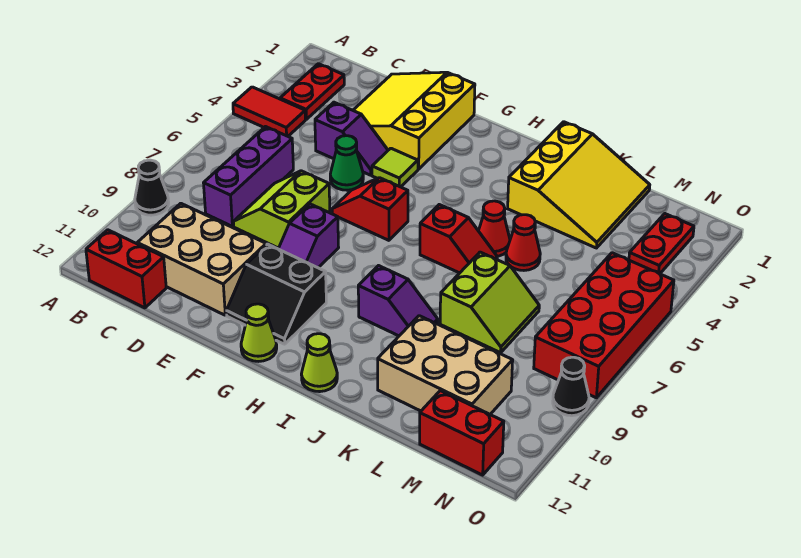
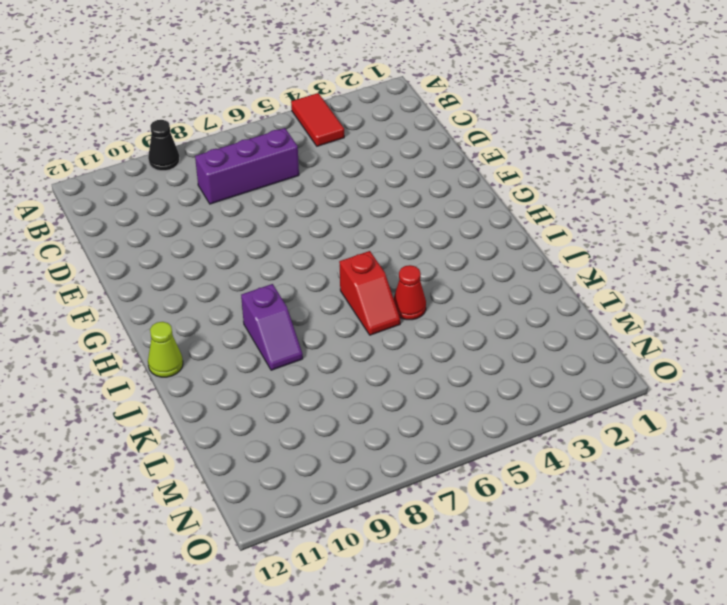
none -> red 1x2 plate [280,64,344,119]
none -> red 1x2 brick [86,230,166,308]
none -> tan 2x3 brick [137,203,266,315]

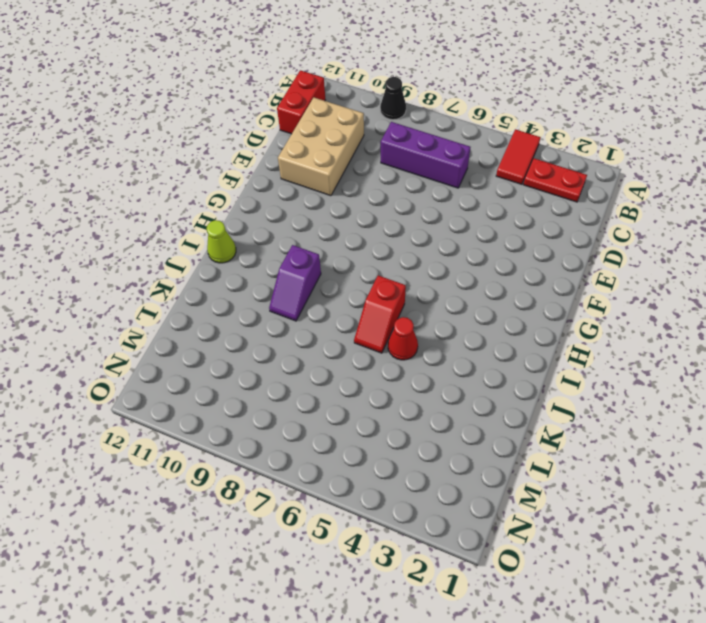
none -> yellow 3x3 slope [353,72,475,169]
none -> purple 1x2 slope [315,102,388,175]
none -> lime 2x2 slope [234,171,330,248]

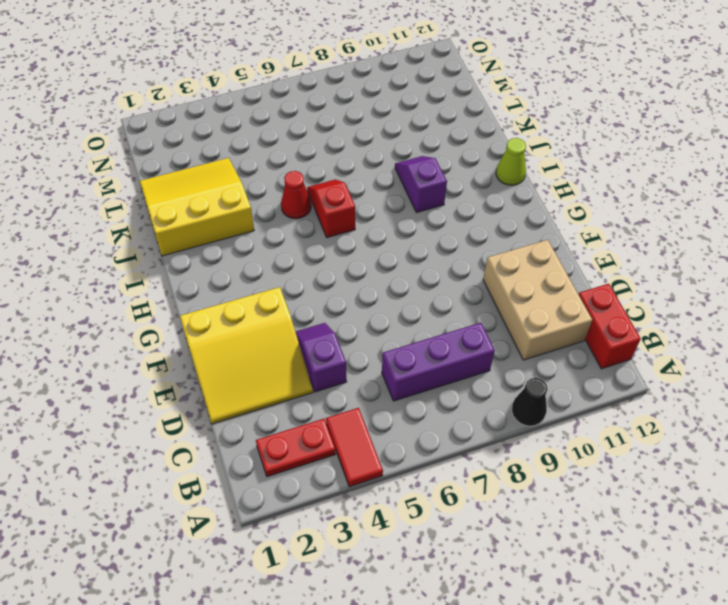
none -> lime 2x2 slope [234,171,330,248]
none -> green 1x1 cone [330,136,363,190]
none -> lime 1x1 tile [372,148,418,187]

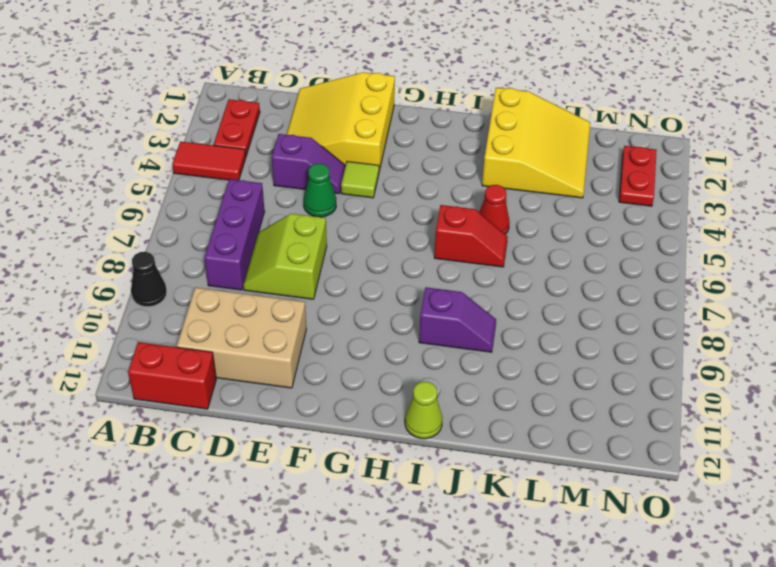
none -> red 1x2 slope [332,178,408,240]
none -> purple 1x2 slope [279,204,339,268]
none -> black 2x2 slope [227,244,326,344]

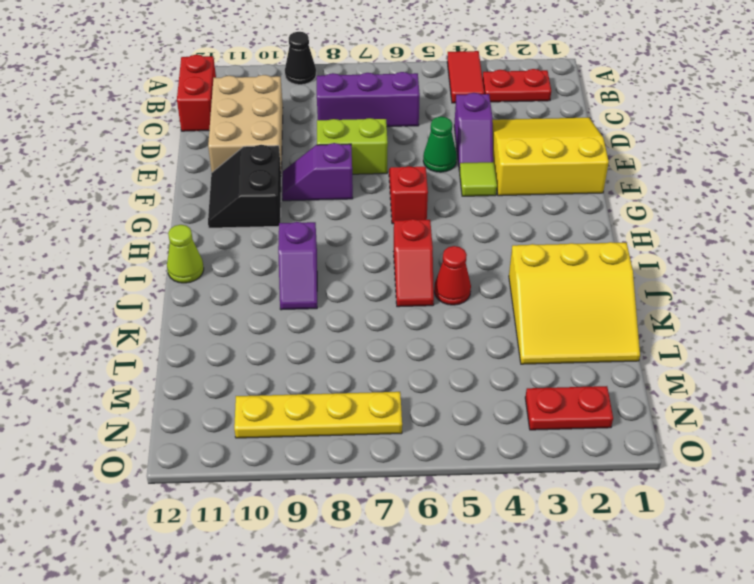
yellow 1x4 plate [234,392,402,438] -> red 2x4 brick [534,253,674,398]
none -> lime 1x1 cone [241,304,277,361]
none -> red 1x1 cone [506,215,540,270]
none -> lime 2x2 slope [440,252,539,353]

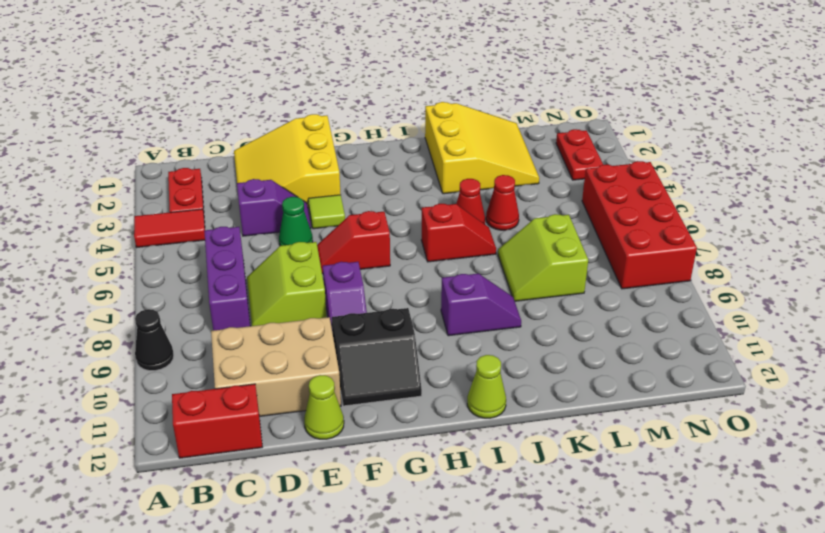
lime 1x1 cone [304,375,344,439] -> lime 1x1 cone moved to [241,304,277,361]
lime 2x2 slope [498,214,588,301] -> lime 2x2 slope turned to [440,252,539,353]
none -> tan 2x3 brick [378,316,513,414]
none -> red 1x2 brick [420,391,504,475]
none -> black 1x1 cone [553,357,589,416]

